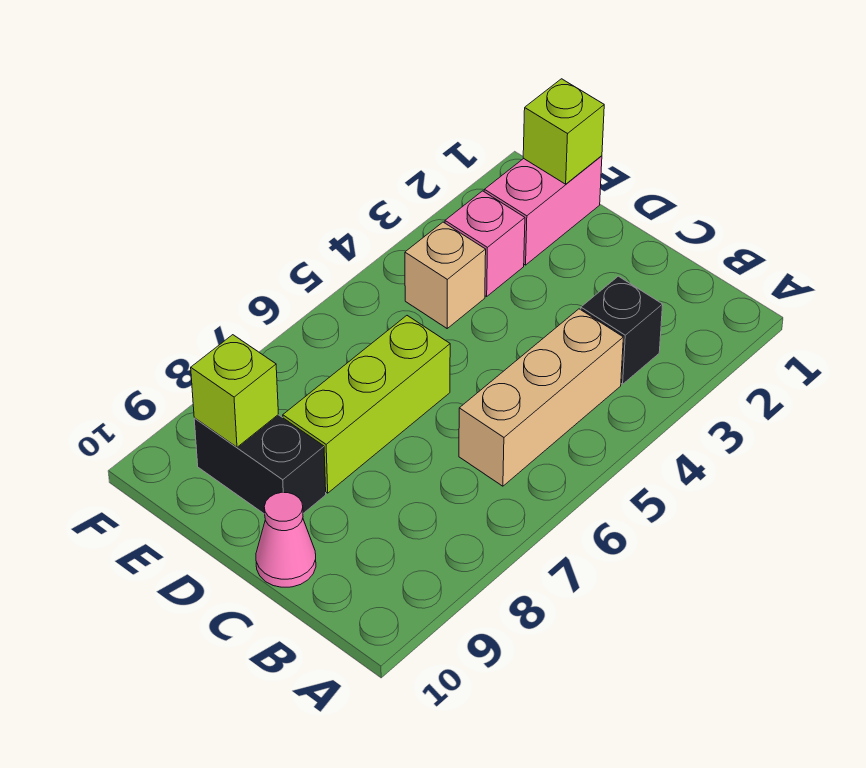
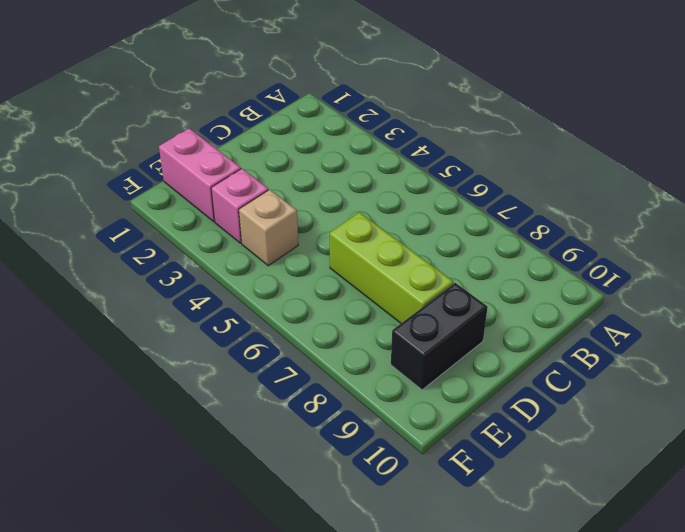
none -> black 1x1 brick [581,276,663,384]
none -> tan 1x3 brick [459,309,623,486]

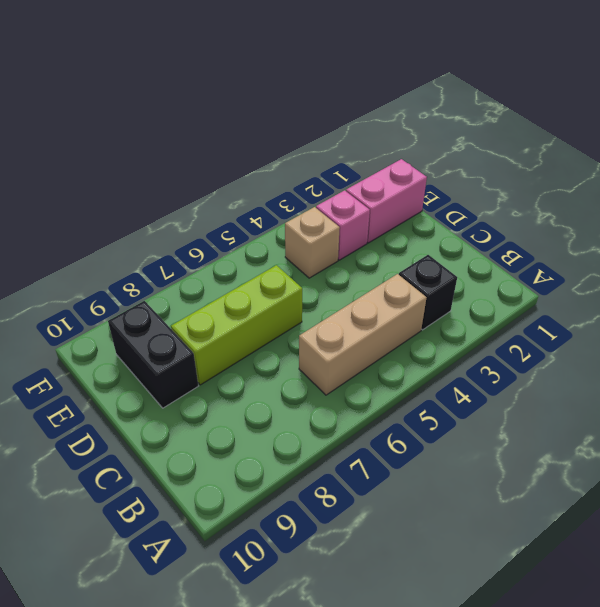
none -> pink 1x1 cone [256,492,316,587]
none -> lime 1x1 brick [523,79,604,184]

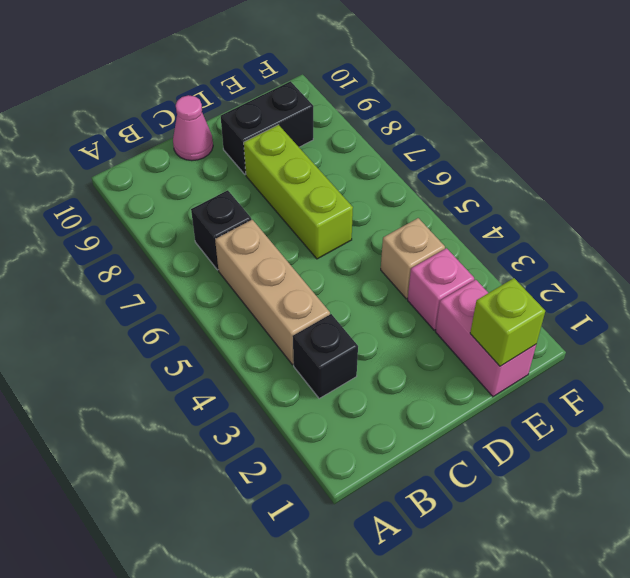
black 1x1 brick [191,190,251,270] -> none
none -> lime 1x1 brick [191,335,278,447]

